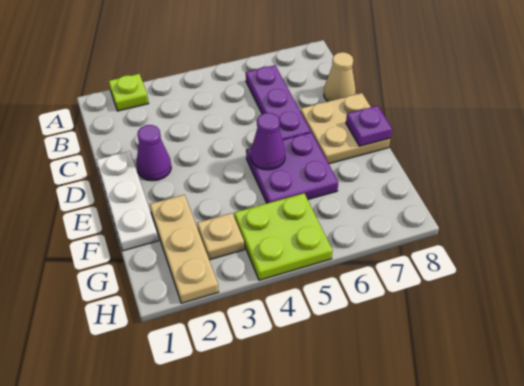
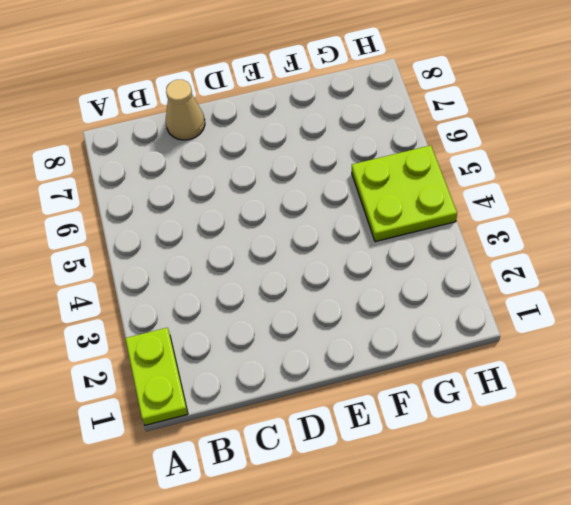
lime 1x2 plate [125,328,188,425] -> lime 1x1 plate [109,74,149,111]
none -> purple 1x3 plate [246,65,311,140]
none -> white 1x3 plate [96,151,158,251]
none -> purple 1x1 cone [136,125,171,181]

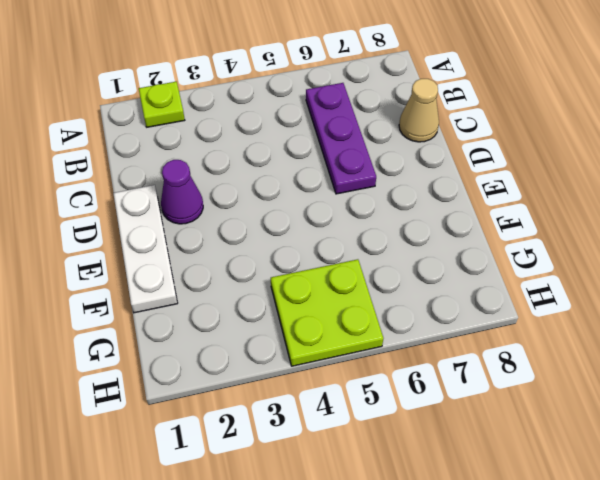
none -> tan 2x2 plate [300,93,390,164]
none -> purple 2x2 plate [246,132,338,203]
none -> tan 1x3 plate [150,195,219,303]

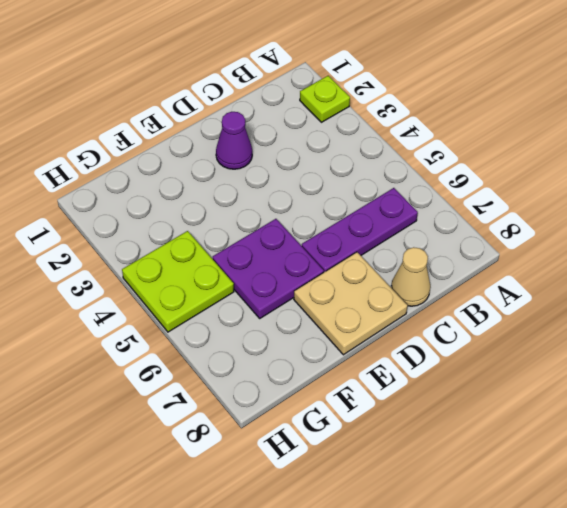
none -> white 1x3 plate [96,151,158,251]
none -> tan 1x3 plate [150,195,219,303]
none -> tan 1x1 plate [197,213,244,260]

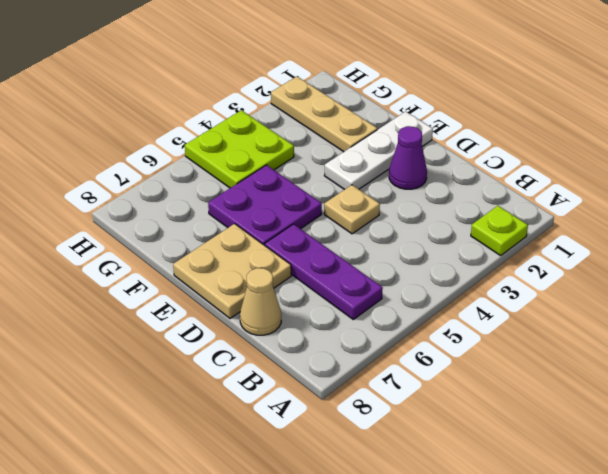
tan 1x1 plate [324,185,380,234] -> tan 1x1 plate moved to [197,213,244,260]
white 1x3 plate [324,111,433,190] -> white 1x3 plate turned to [96,151,158,251]
none -> purple 1x1 cone [251,113,285,170]
none -> purple 1x1 plate [346,106,392,146]

